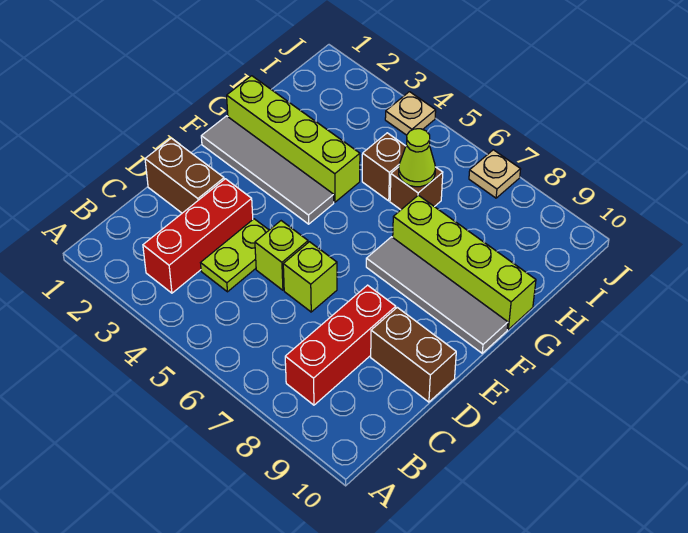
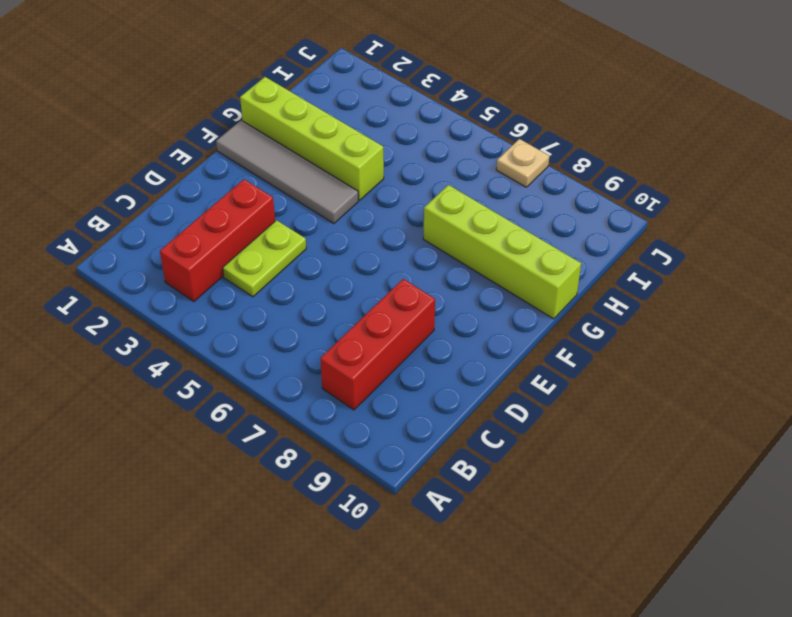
none -> brown 1x2 brick [145,138,224,213]
none -> lime 1x1 brick [255,221,308,290]
none -> lime 1x1 brick [283,242,337,312]

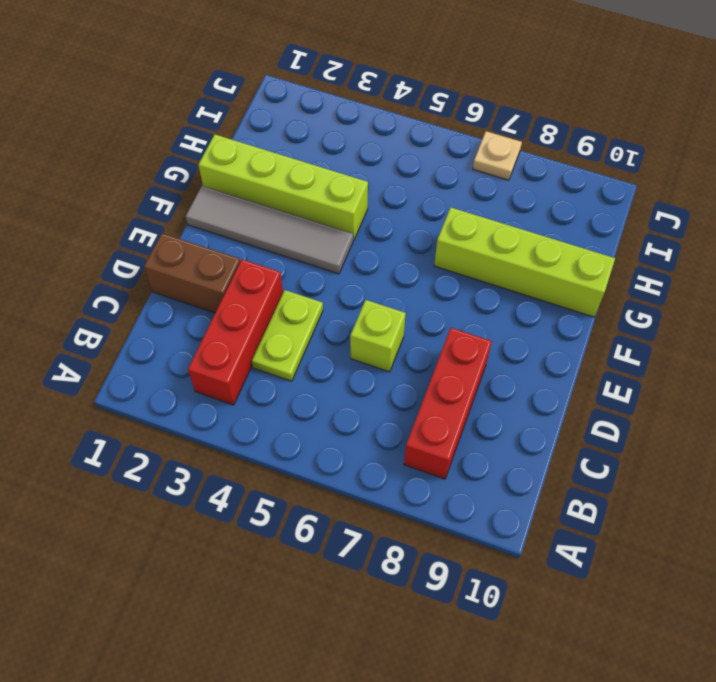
none -> lime 1x1 brick [255,221,308,290]
none -> brown 1x2 brick [371,307,456,402]
none -> grey 1x4 tile [366,237,508,353]

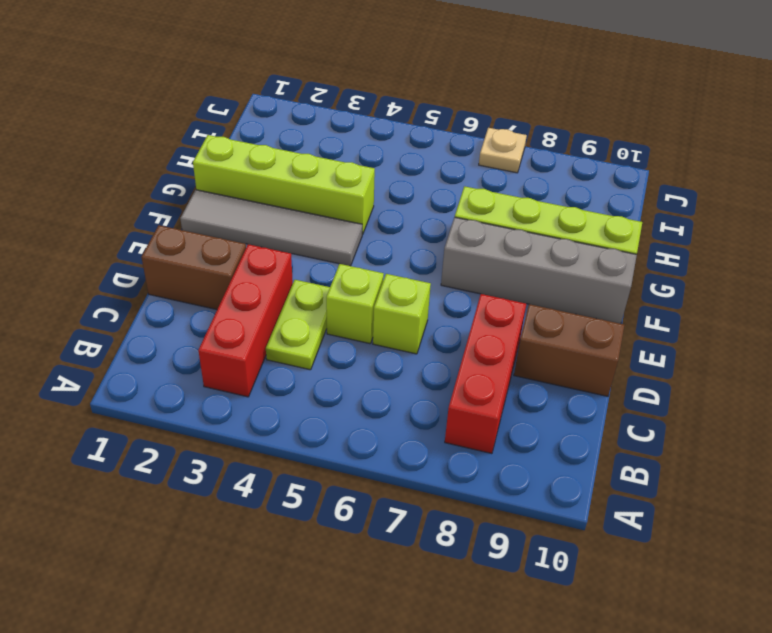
grey 1x4 brick [441,217,637,324] -> grey 1x4 tile [366,237,508,353]
none -> brown 1x1 brick [362,133,406,201]
none -> brown 1x1 brick [390,167,443,210]
none -> tan 1x1 plate [385,92,436,135]

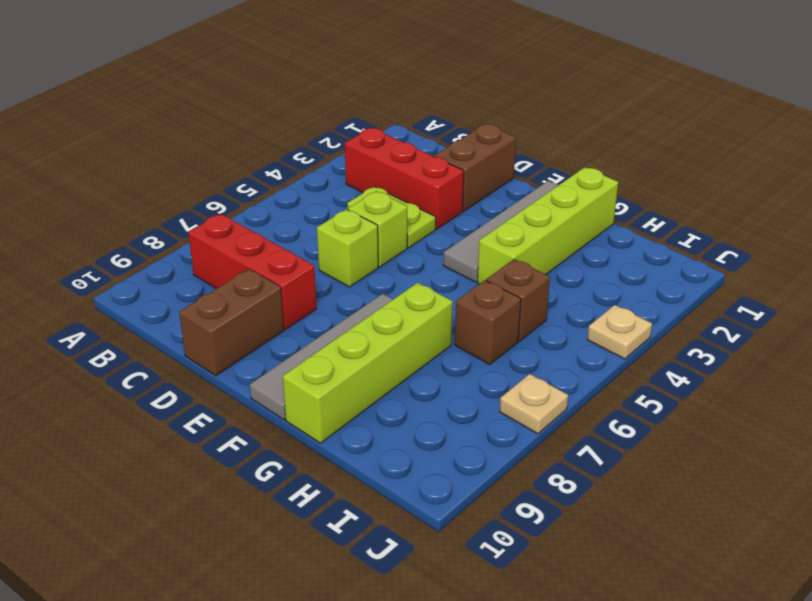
none -> lime 1x1 cone [399,129,435,187]

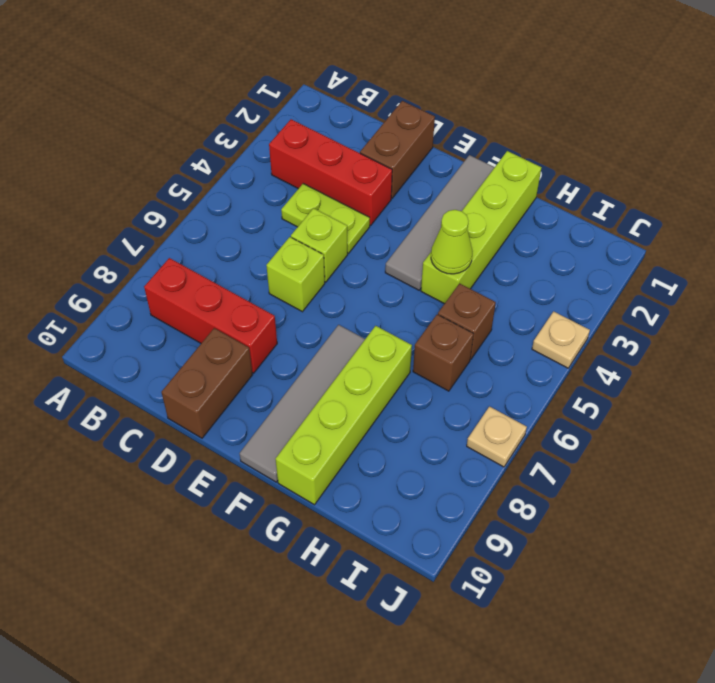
lime 1x1 cone [431,210,473,274] -> lime 1x1 cone moved to [399,129,435,187]

